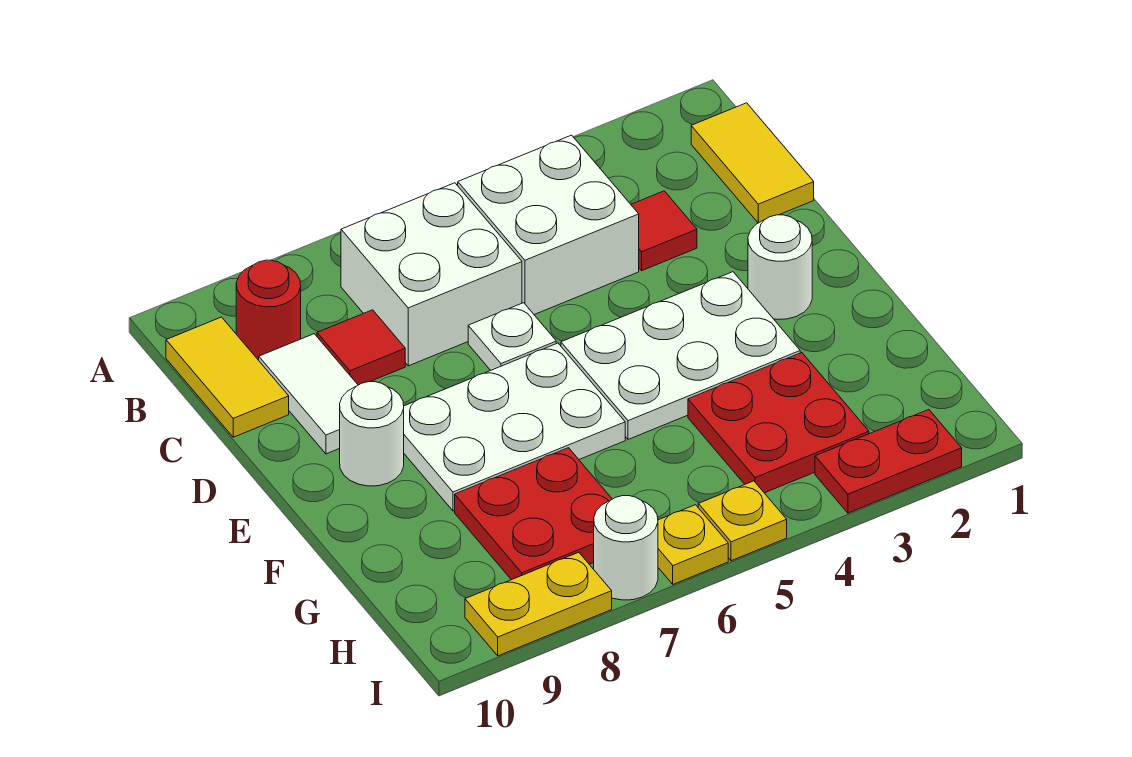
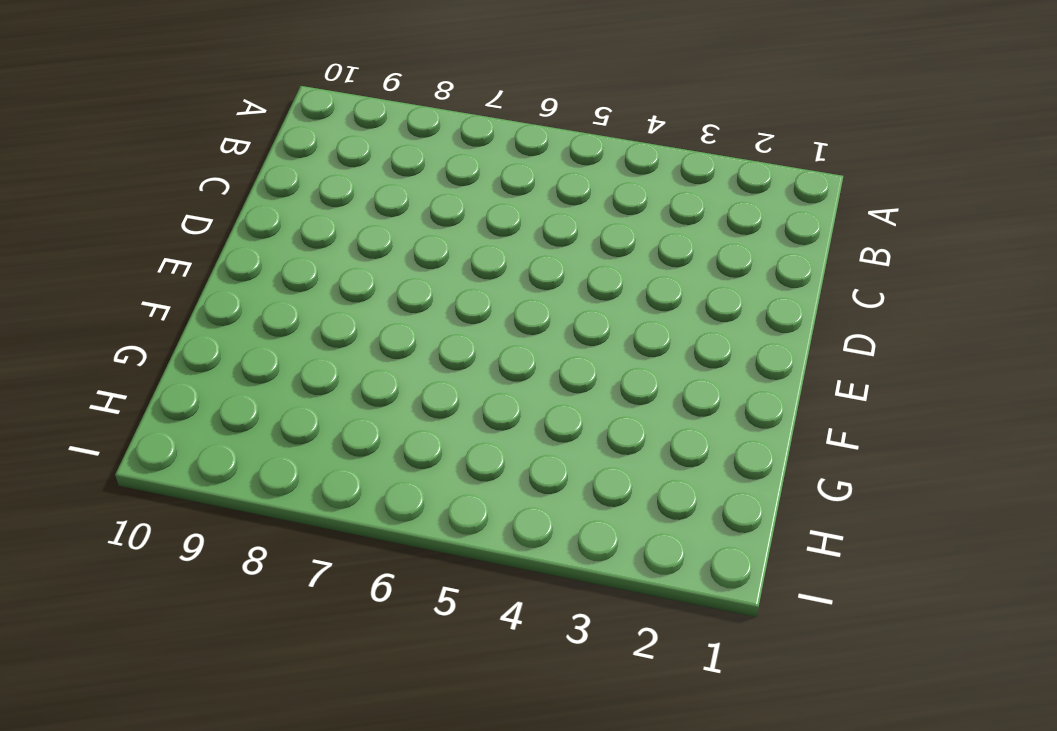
none -> yellow 1x2 tile [691,103,814,223]
none -> white 2x2 brick [457,135,639,315]
none -> white 2x2 brick [341,183,522,366]

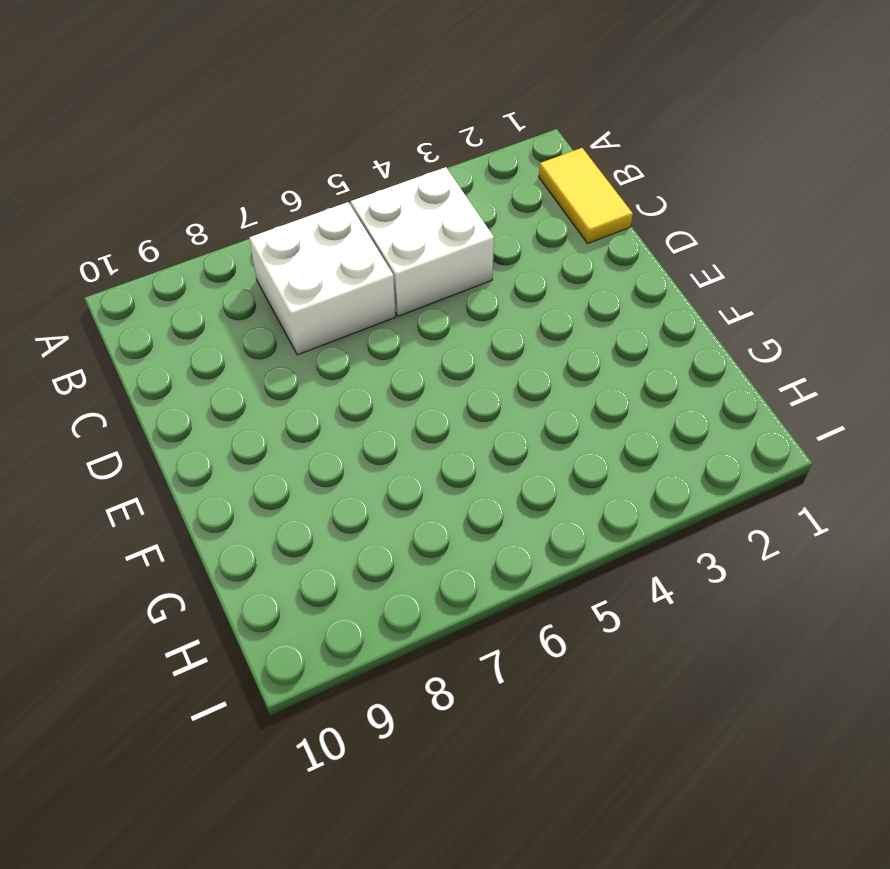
none -> red 1x1 round brick [236,260,301,360]
none -> yellow 1x2 tile [166,317,289,437]
none -> red 1x1 tile [631,191,697,270]

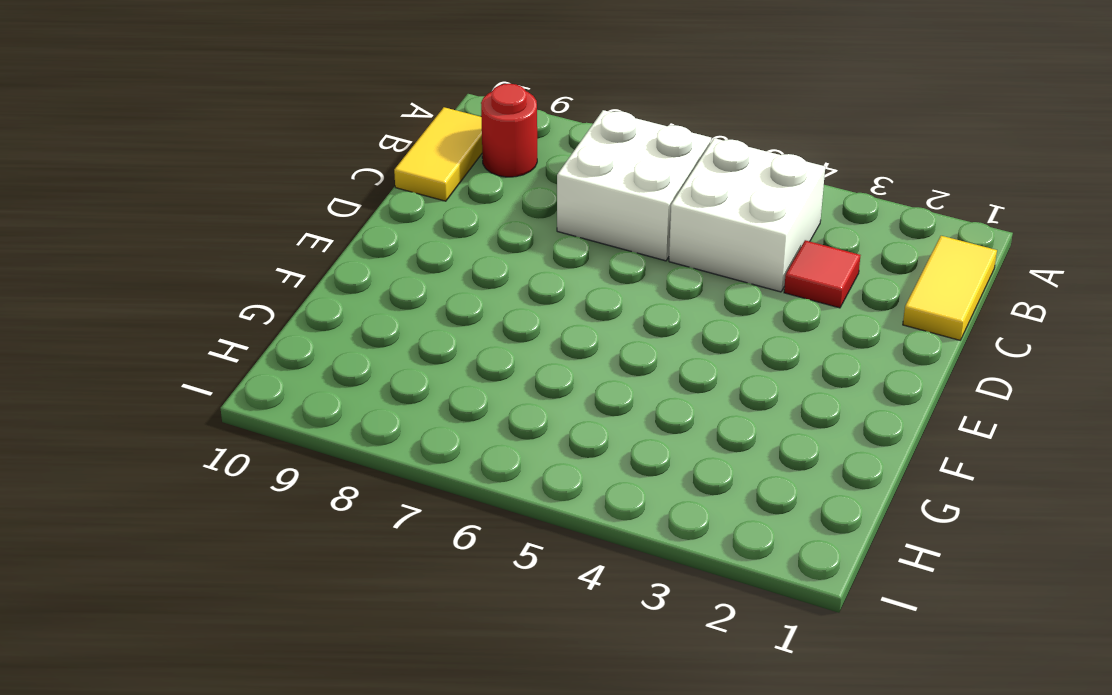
none -> red 1x1 tile [317,310,405,385]
none -> white 1x2 tile [259,334,358,454]
none -> white 1x1 plate [468,303,556,370]

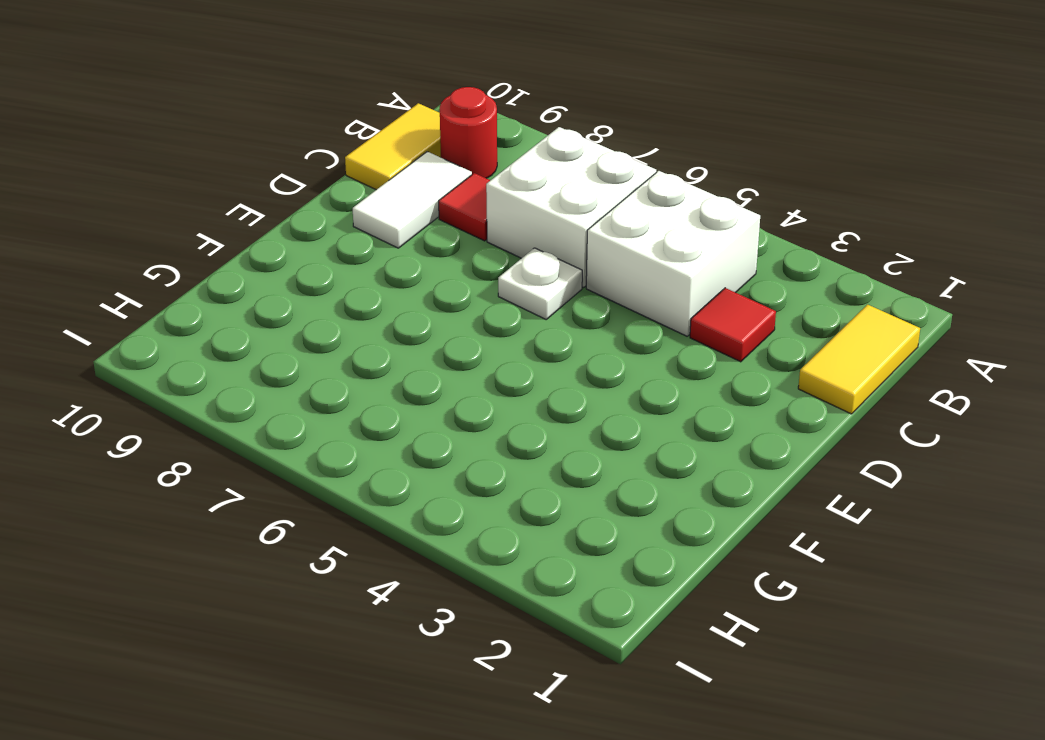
none -> white 1x1 round brick [748,215,812,320]
none -> white 2x3 plate [561,272,800,439]
none -> white 2x3 plate [404,343,625,511]

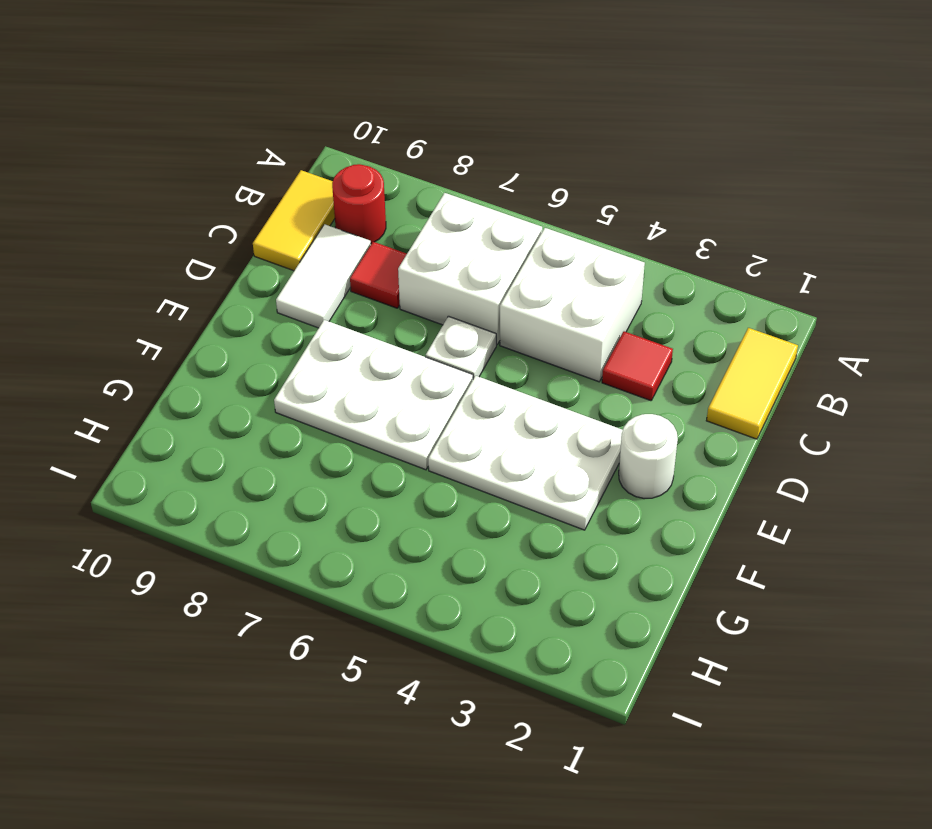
none -> white 1x1 round brick [340,382,404,486]
none -> red 2x2 plate [688,353,869,493]
none -> red 2x2 plate [455,448,612,580]

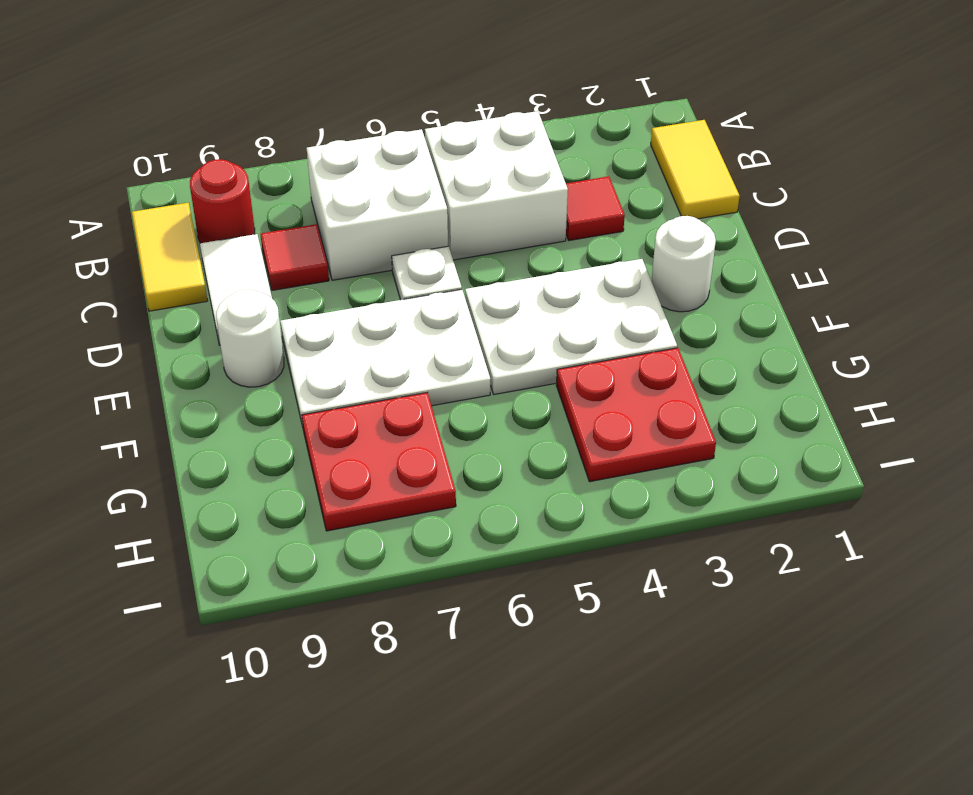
none -> red 1x2 plate [815,410,962,513]
none -> yellow 1x1 plate [698,481,787,561]
none -> yellow 1x1 plate [658,505,728,584]

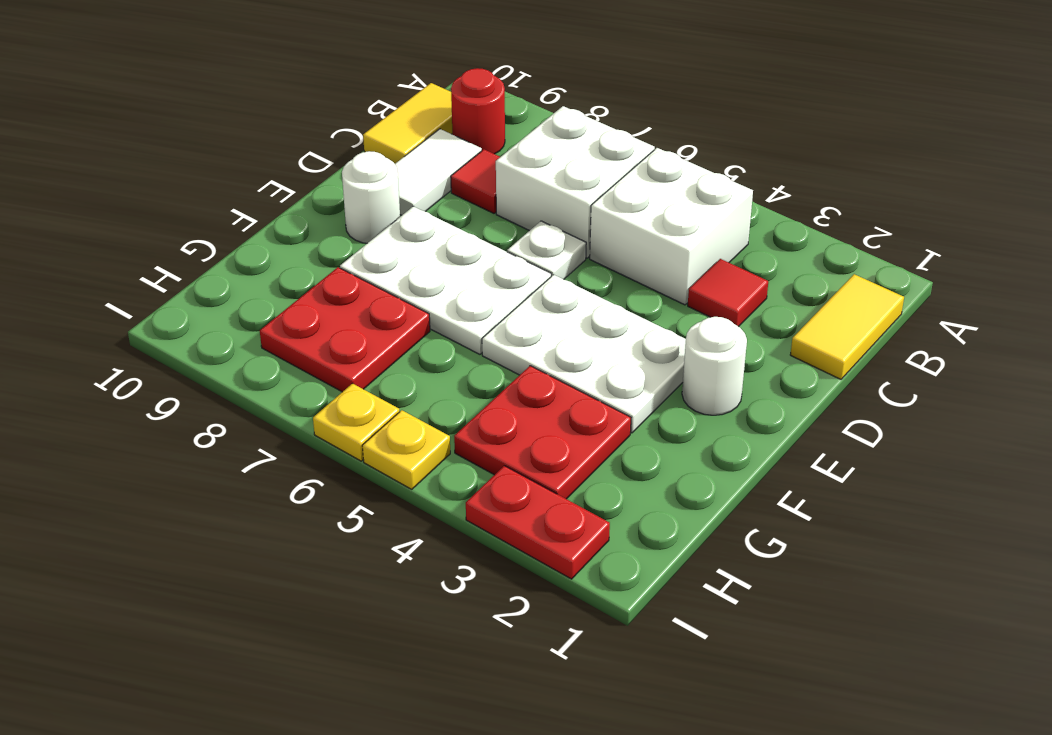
none -> white 1x1 round brick [594,496,658,600]
none -> yellow 1x2 plate [465,552,612,656]

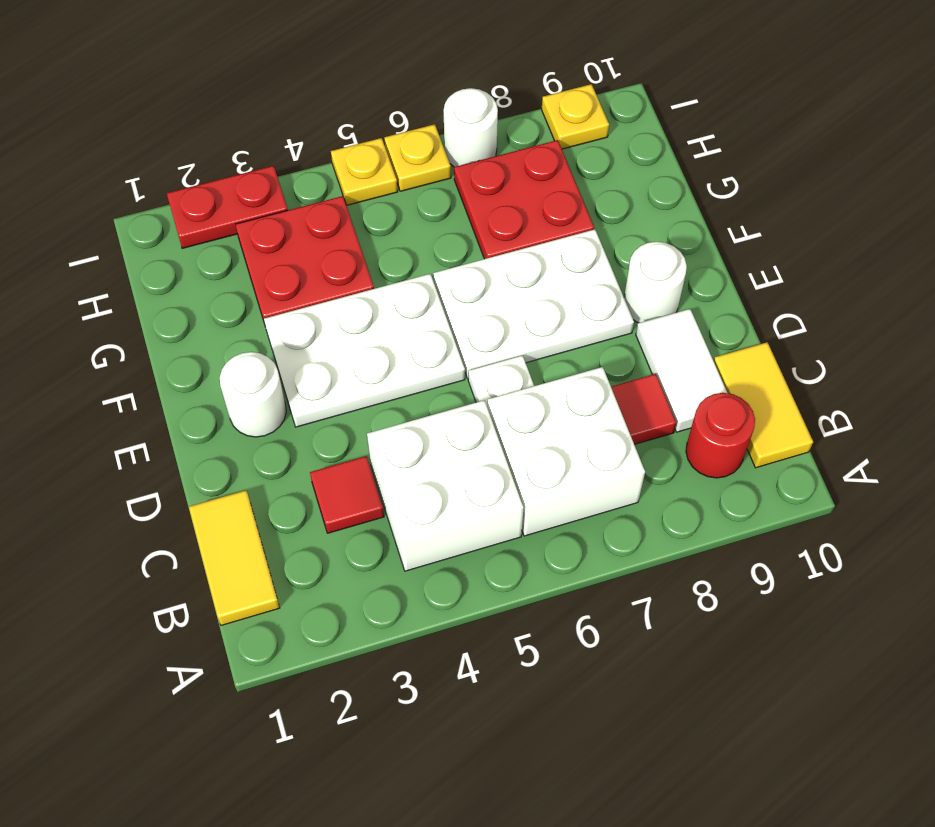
yellow 1x1 plate [542,84,609,149] -> yellow 1x2 plate [465,552,612,656]

